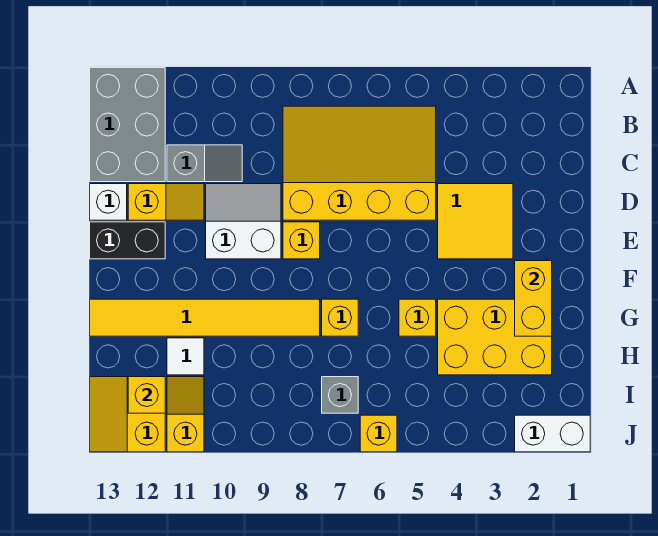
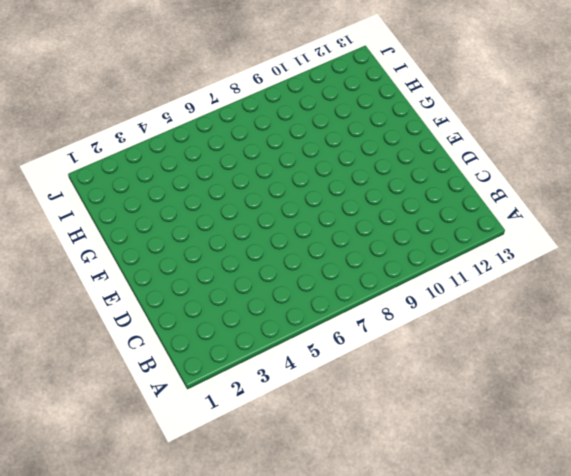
none -> grey 2x3 brick [90,68,165,182]
none -> yellow 3x4 slope [283,106,436,220]
none -> grey 1x2 slope [167,145,242,182]

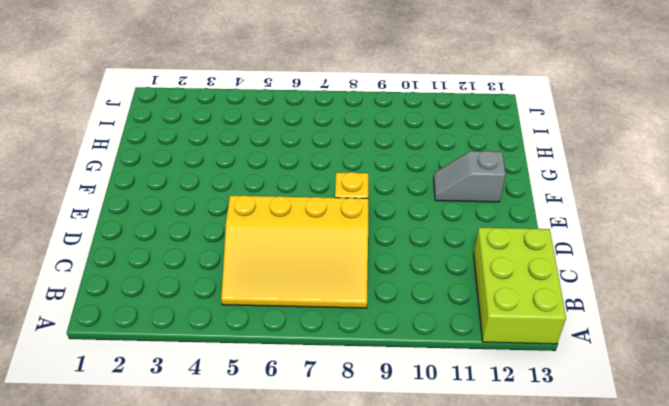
lime 2x3 brick [474,228,566,344] -> grey 2x3 brick [90,68,165,182]
grey 1x2 slope [434,151,506,202] -> grey 1x2 slope moved to [167,145,242,182]
none -> yellow 2x2 tile [438,184,513,259]
none -> white 2x2 slope [206,184,281,259]
none -> yellow 1x2 slope [128,184,204,220]

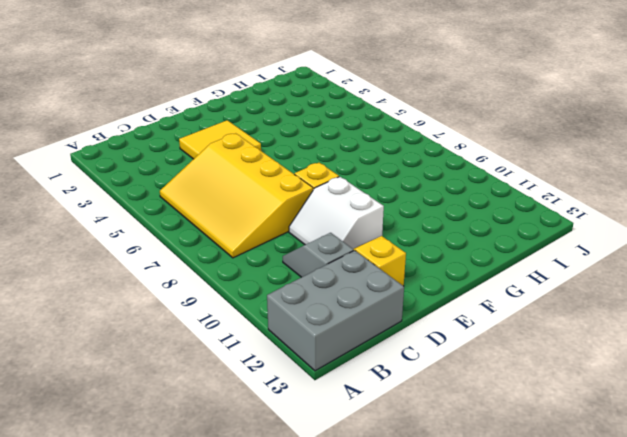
none -> white 1x1 brick [90,184,127,220]
none -> black 1x2 brick [90,222,165,259]
none -> yellow 2x3 brick [438,299,552,375]

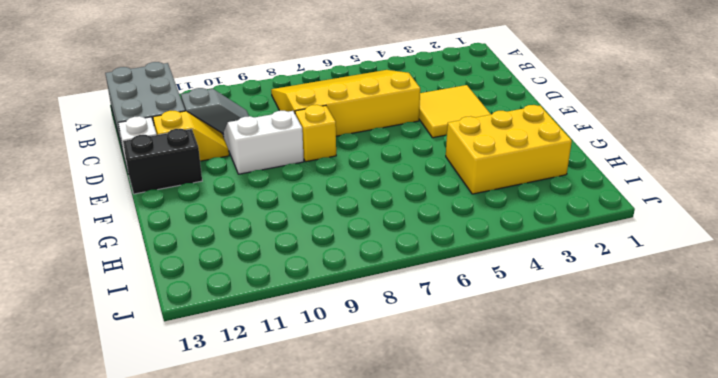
none -> yellow 1x1 brick [399,299,436,336]
none -> yellow 1x1 brick [322,299,358,336]
none -> yellow 1x6 tile [90,299,320,336]

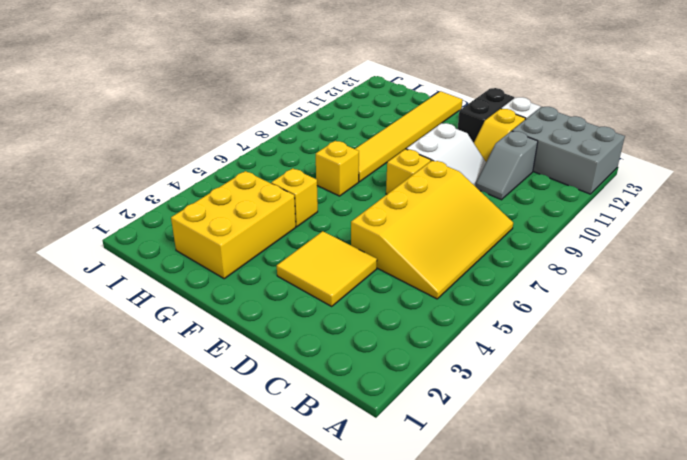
none -> white 1x1 tile [167,338,204,375]
none -> grey 1x1 brick [322,377,358,413]
none -> yellow 1x2 slope [167,377,204,452]

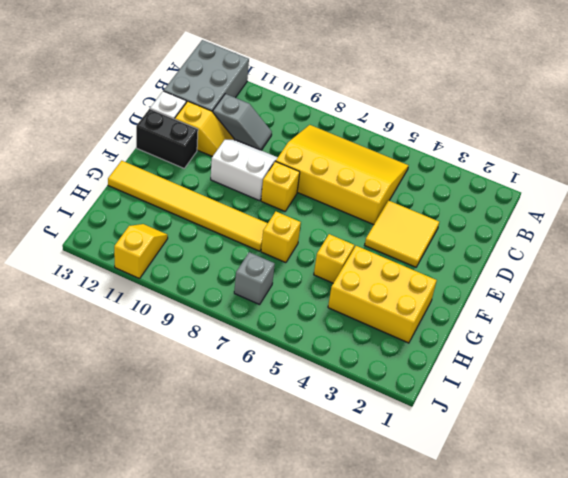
none -> white 1x1 tile [167,338,204,375]
none -> yellow 2x2 slope [90,377,165,452]
none -> white 1x2 brick [515,415,590,452]

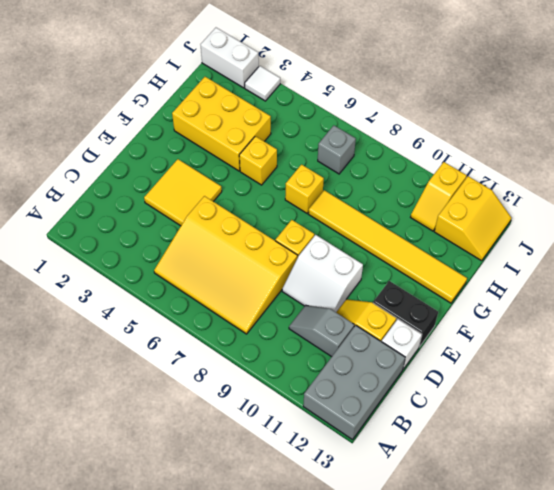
white 1x1 tile [245,66,280,101] -> white 1x1 tile moved to [167,338,204,375]
none -> yellow 1x1 brick [360,415,397,452]
none -> yellow 1x2 brick [515,261,552,336]
none -> yellow 1x1 brick [128,377,165,413]

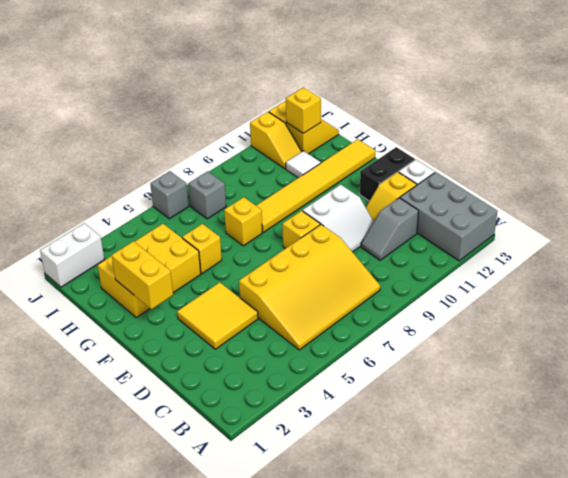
grey 1x1 brick [150,171,189,219] -> yellow 1x1 brick [360,415,397,452]

